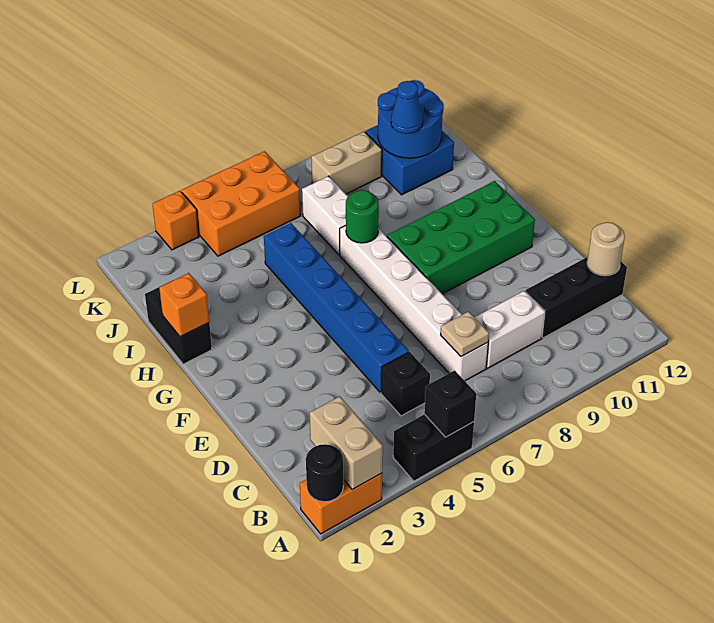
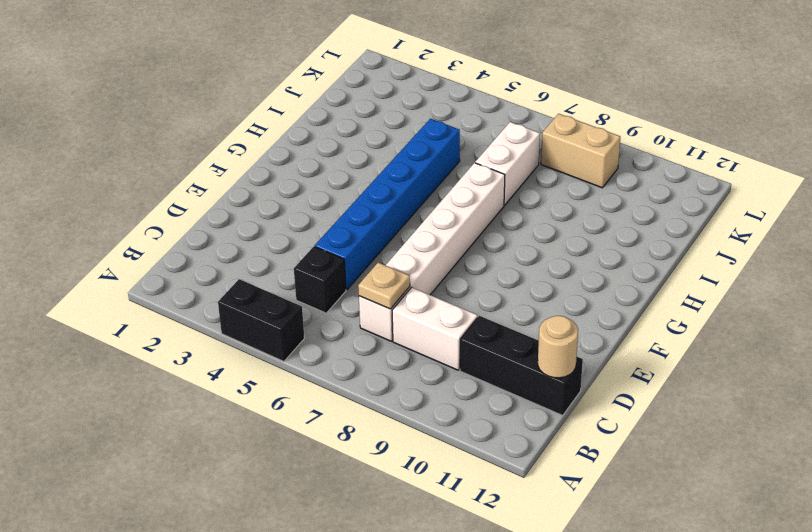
none -> orange 1x2 brick [300,473,382,534]
none -> green 2x4 brick [387,181,535,294]
none -> black 1x2 brick [145,287,212,364]

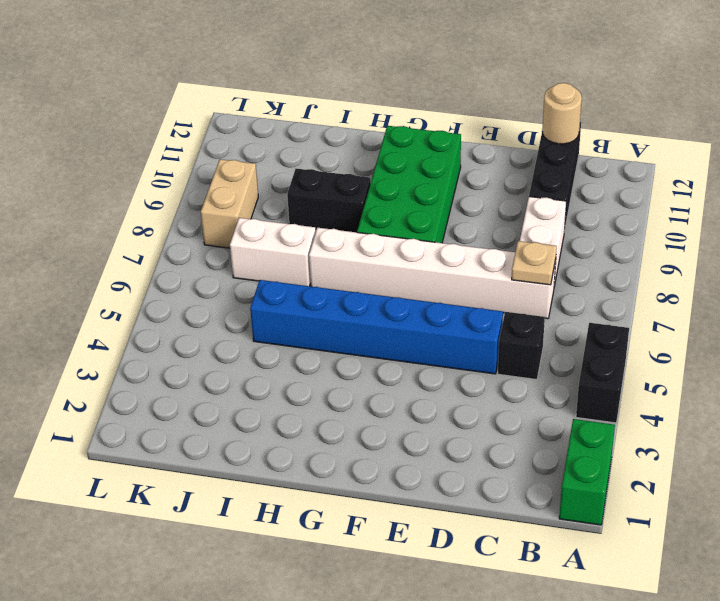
green 1x2 brick [559,419,615,525] -> orange 1x2 brick [300,473,382,534]
black 1x2 brick [287,169,371,232] -> black 1x2 brick moved to [145,287,212,364]
none -> blue 2x2 brick [365,125,454,195]
none -> orange 2x3 brick [181,151,301,256]
none -> orange 1x1 brick [153,191,199,250]

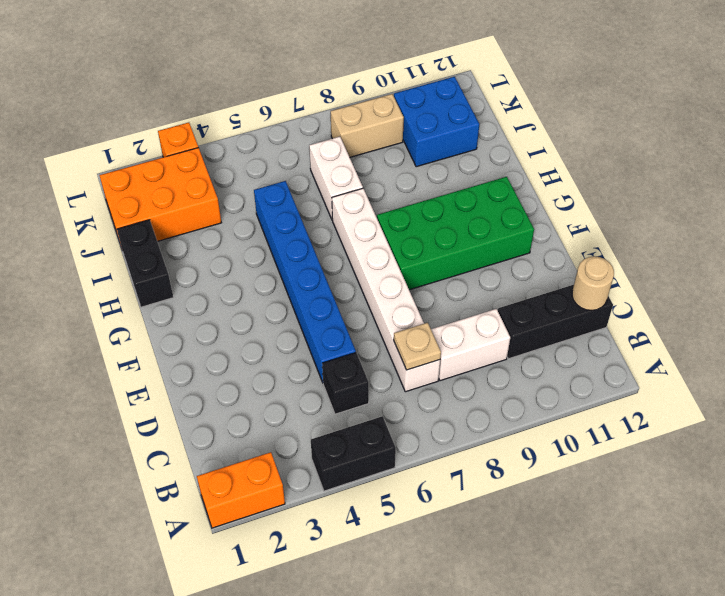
orange 2x3 brick [99,148,221,248] -> orange 2x3 brick moved to [181,151,301,256]
none -> black 1x1 round brick [306,444,343,502]
none -> tan 1x2 brick [310,396,383,490]
none -> black 1x1 brick [424,370,476,437]

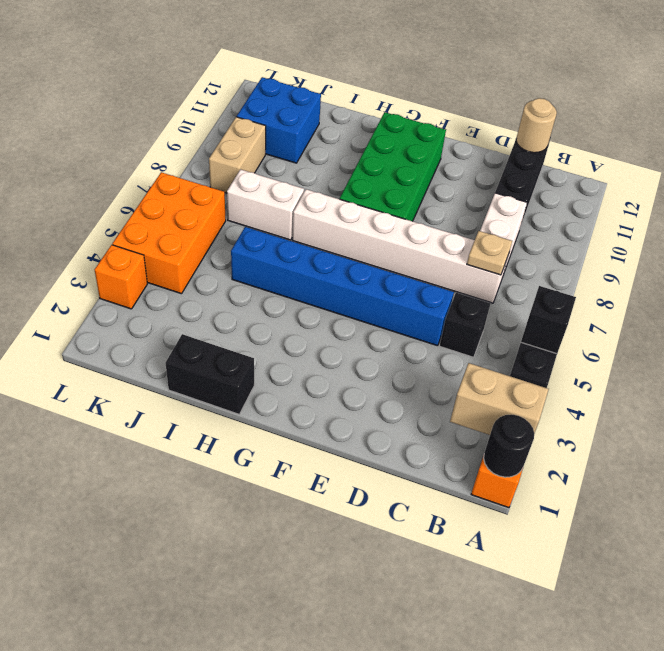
none -> orange 1x1 brick [159,273,209,337]
none -> green 1x1 round brick [346,190,379,243]
none -> blue 2x2 round brick [378,80,444,158]

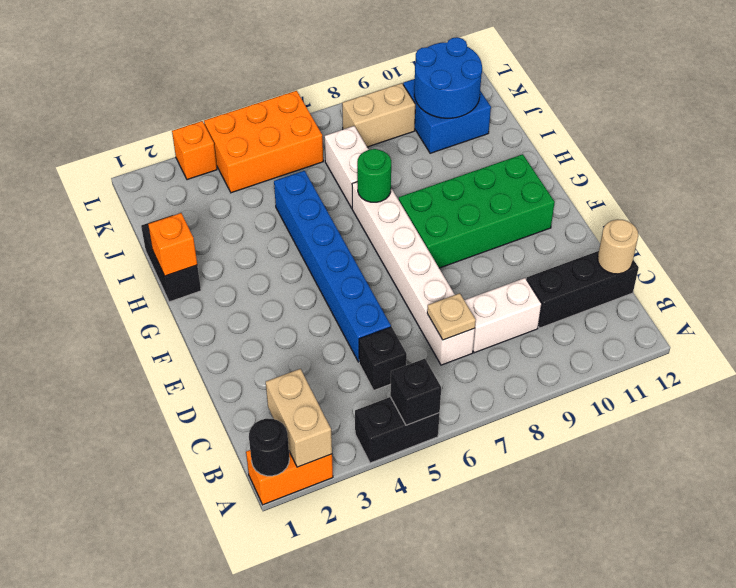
none -> blue 1x1 cone [391,81,423,134]

